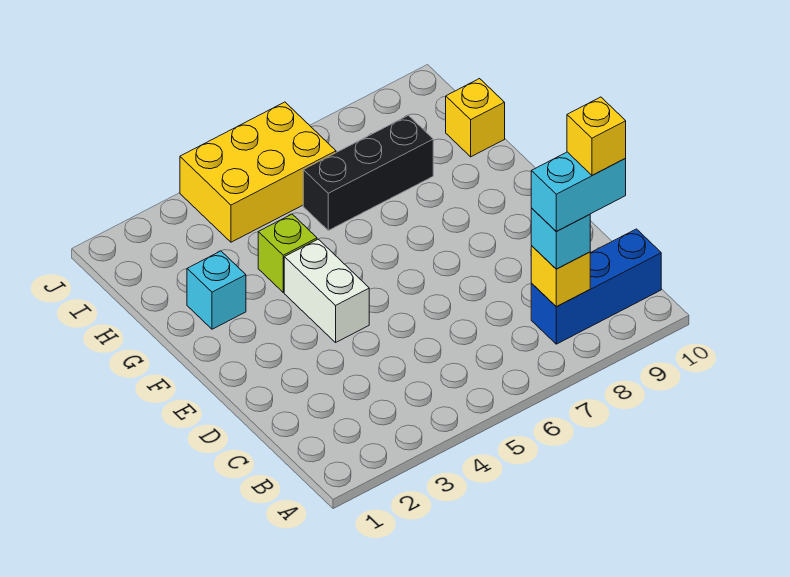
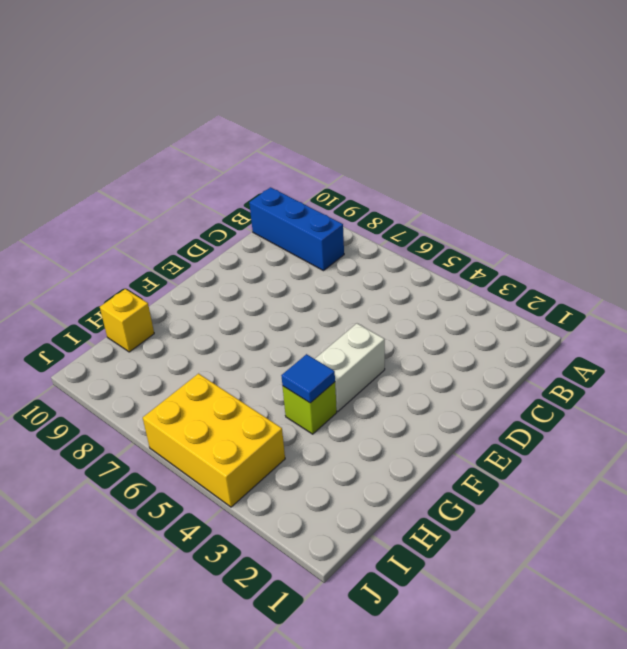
blue 1x1 tile [281,354,335,403] -> none
none -> cyan 1x1 brick [187,251,246,329]
none -> black 1x3 brick [303,115,433,230]

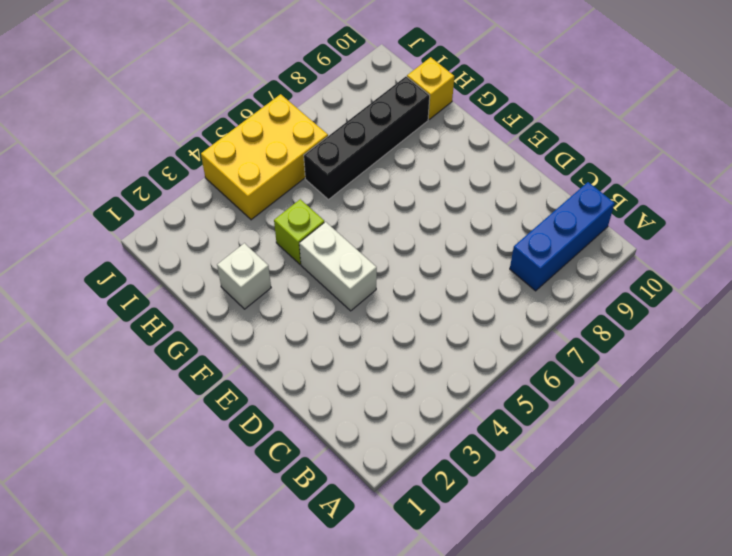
white 1x1 brick [217,243,271,309] -> cyan 1x1 brick [187,251,246,329]
black 1x4 brick [304,77,430,199] -> black 1x3 brick [303,115,433,230]
none -> yellow 1x1 brick [531,246,590,307]
none -> cyan 1x1 brick [531,208,590,269]

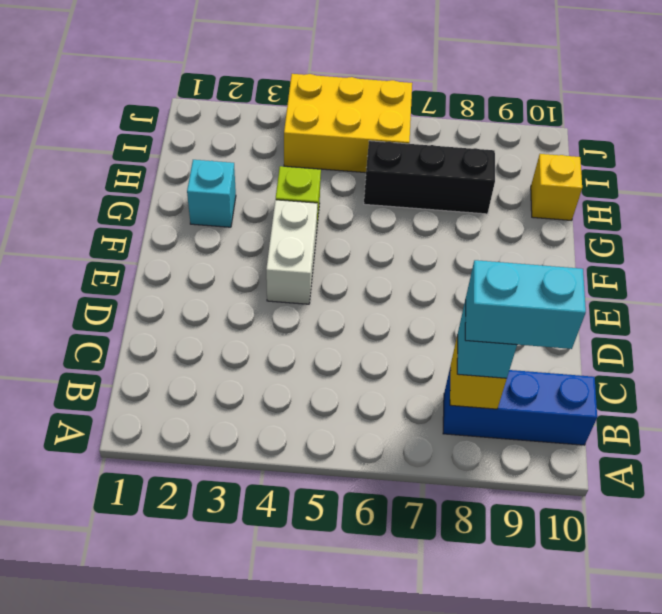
none -> yellow 1x1 brick [567,97,626,175]

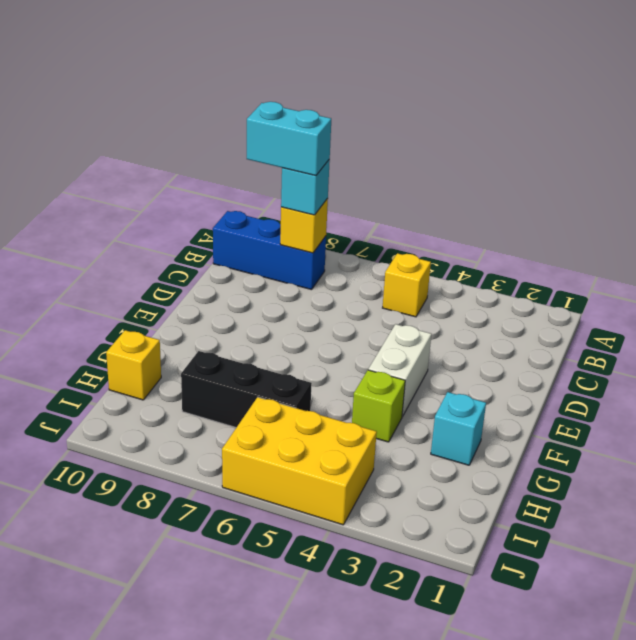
yellow 1x1 brick [383,253,431,317] -> yellow 1x1 brick moved to [567,97,626,175]

